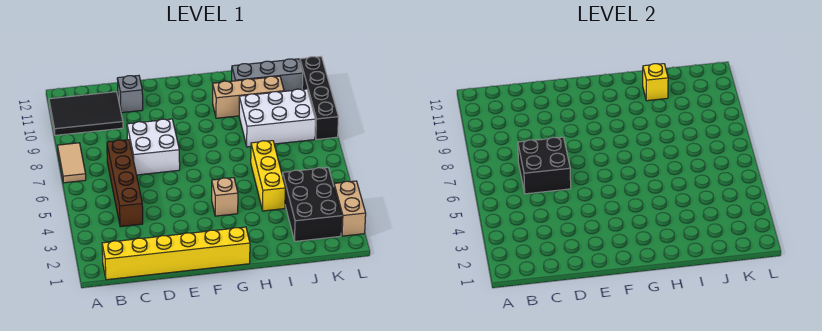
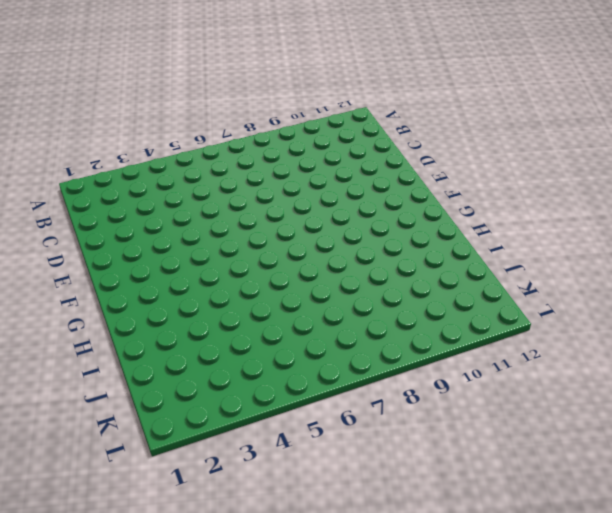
none -> tan 1x2 tile [57,143,86,183]
none -> black 2x3 tile [49,92,123,135]
none -> yellow 1x6 brick [102,227,250,280]

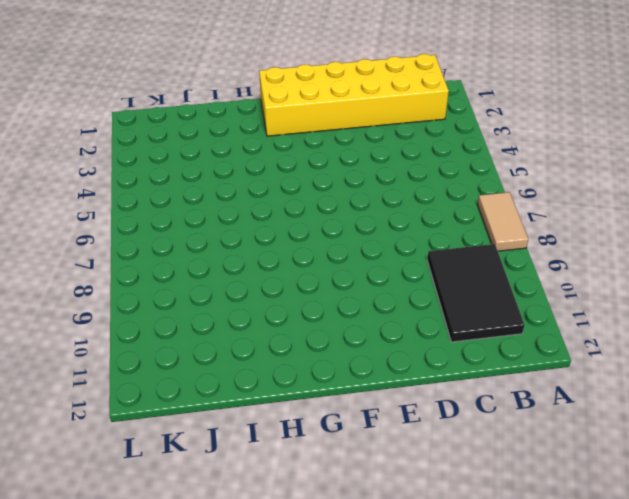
yellow 2x6 brick [259,54,449,136] -> yellow 1x6 brick [102,227,250,280]
black 2x3 tile [427,244,525,342] -> black 2x3 tile turned to [49,92,123,135]
none -> brown 1x4 brick [107,140,143,227]
none -> white 2x2 brick [127,119,180,175]
none -> grey 1x1 brick [117,75,143,113]

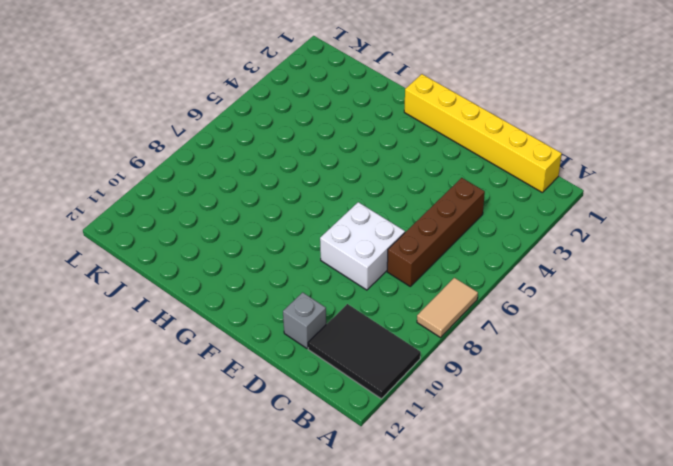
none -> tan 1x1 brick [212,178,238,216]
none -> tan 1x3 brick [213,76,284,118]
none -> yellow 1x3 brick [251,141,285,211]

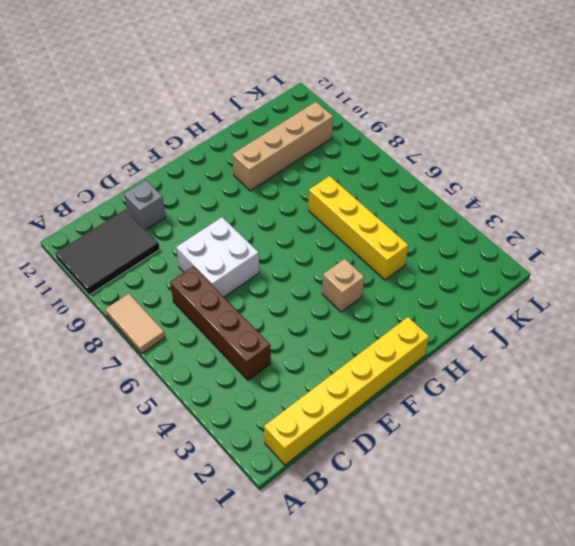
tan 1x4 brick [232,102,333,191] -> tan 1x3 brick [213,76,284,118]
yellow 1x4 brick [309,176,408,280] -> yellow 1x3 brick [251,141,285,211]
none -> white 2x3 brick [239,89,315,147]
none -> grey 1x3 brick [232,59,303,91]
none -> black 2x3 brick [283,167,342,241]

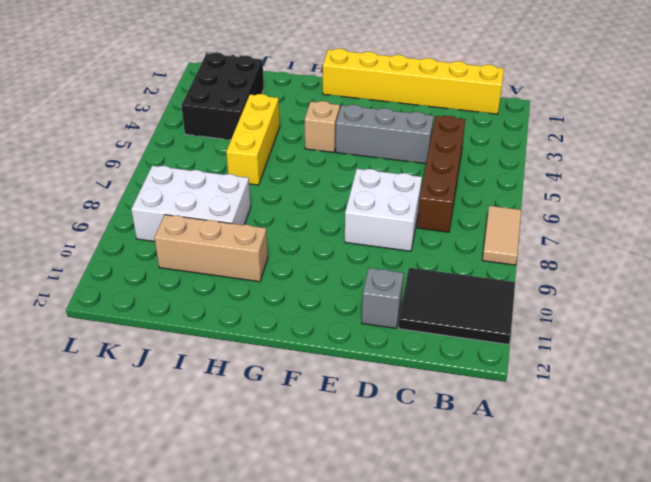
grey 1x3 brick [336,105,434,164] -> grey 1x3 brick moved to [232,59,303,91]
none -> tan 1x2 brick [334,181,366,236]
none -> black 1x4 brick [300,57,338,140]
none -> black 2x2 brick [518,137,571,194]

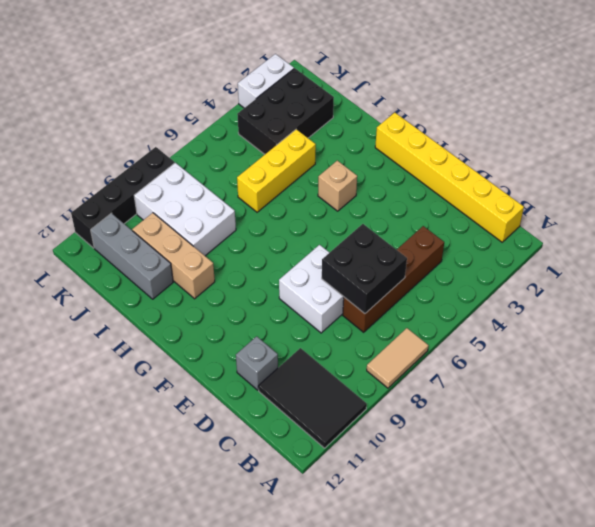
white 1x2 brick [238,54,294,108] -> tan 1x2 brick [334,181,366,236]
none -> yellow 1x1 brick [643,64,668,101]

